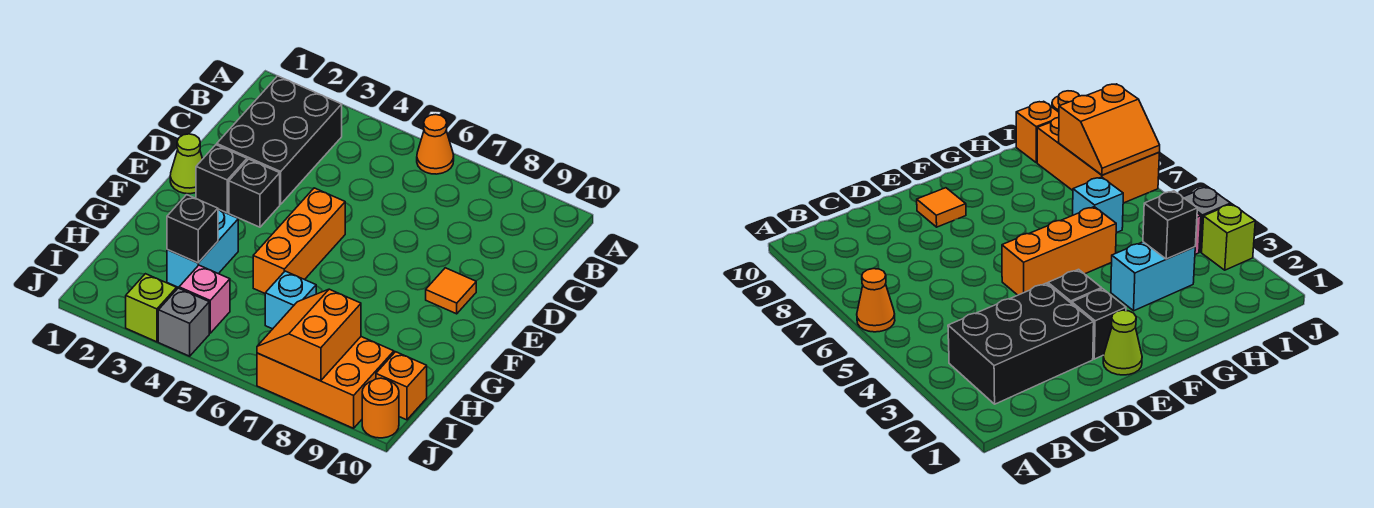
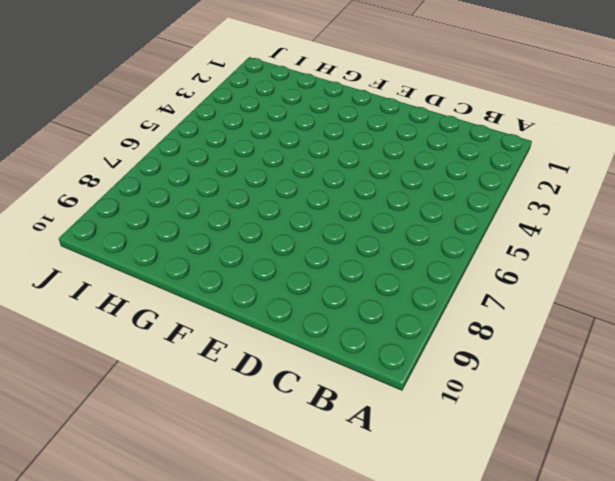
none -> orange 1x1 cone [417,114,454,174]
none -> black 2x3 brick [217,76,342,204]
none -> lime 1x1 cone [170,134,202,194]

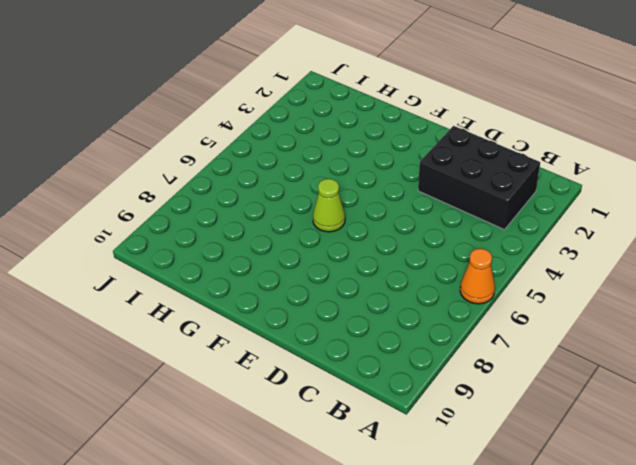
lime 1x1 cone [313,179,345,232] -> lime 1x1 cone moved to [170,134,202,194]
none -> black 1x1 brick [196,145,247,213]
none -> black 1x1 brick [229,159,280,227]
none -> orange 1x3 brick [253,188,345,293]

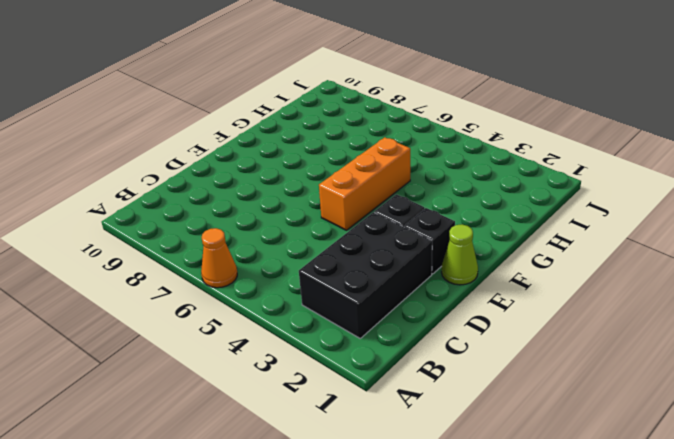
none -> orange 1x1 tile [426,268,476,314]
none -> cyan 1x2 brick [167,210,238,288]
none -> cyan 1x1 brick [265,271,316,329]

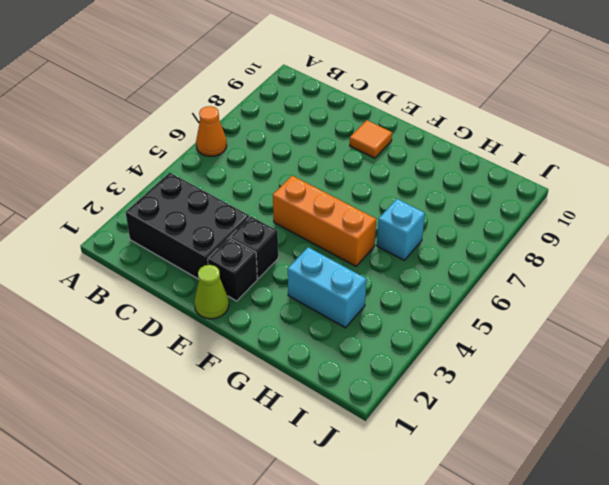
none -> pink 1x1 brick [179,265,230,333]
none -> orange 2x3 brick [257,337,394,428]
none -> orange 1x1 brick [376,352,427,420]

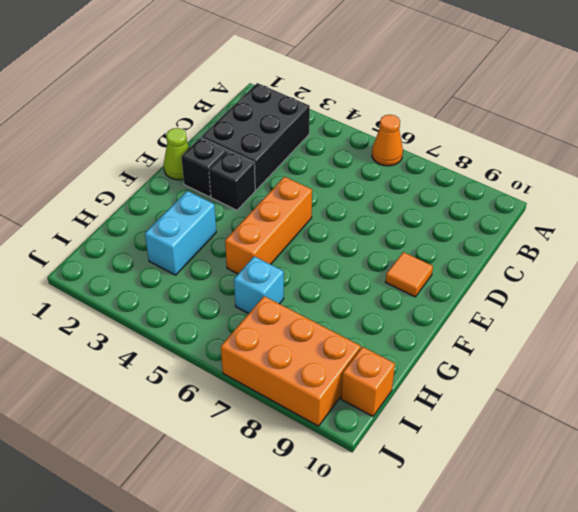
none -> pink 1x1 brick [179,265,230,333]
none -> lime 1x1 brick [126,274,177,342]
none -> grey 1x1 brick [158,288,209,356]

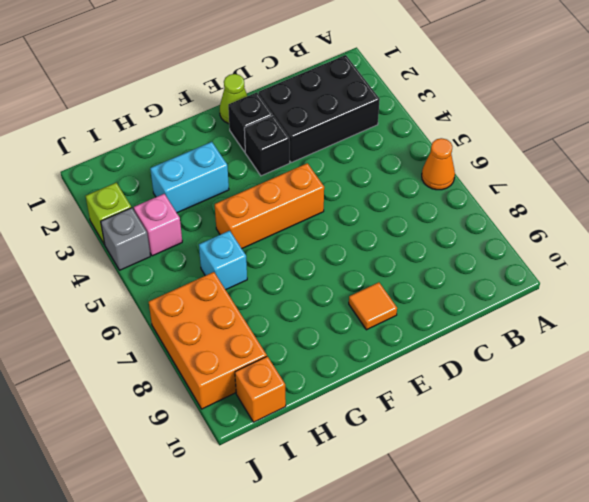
none -> orange 1x1 round brick [362,378,399,438]
none -> black 1x1 brick [167,195,218,263]
none -> orange 2x2 slope [257,289,361,381]

